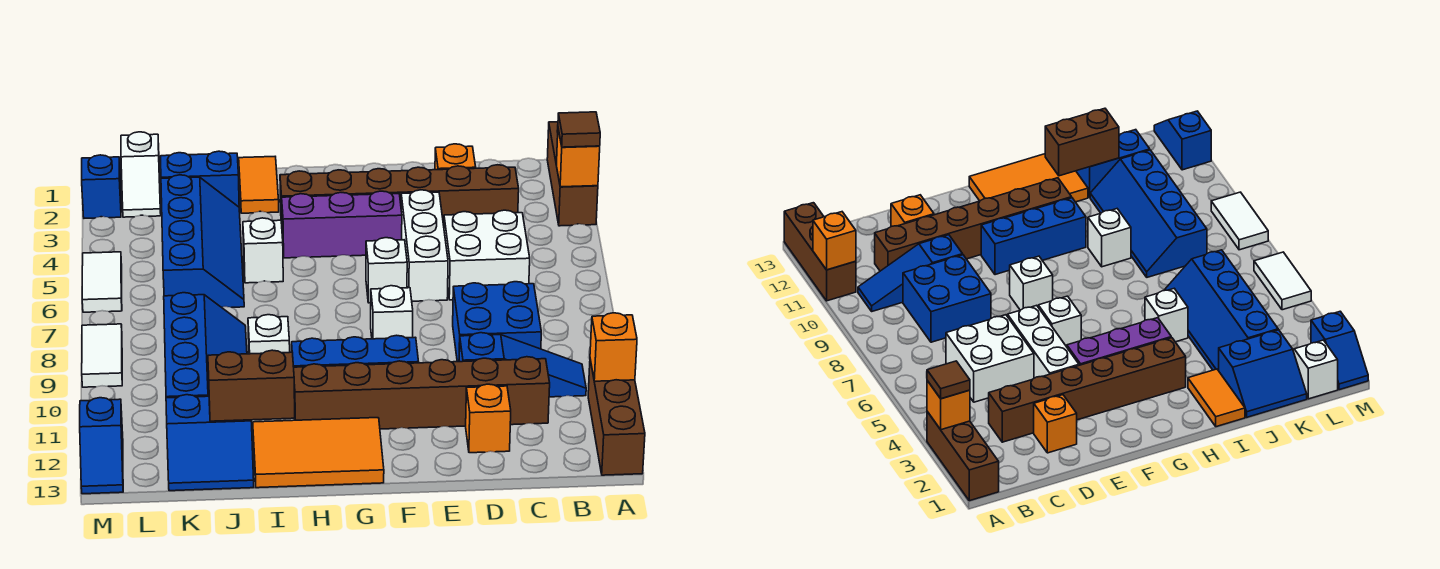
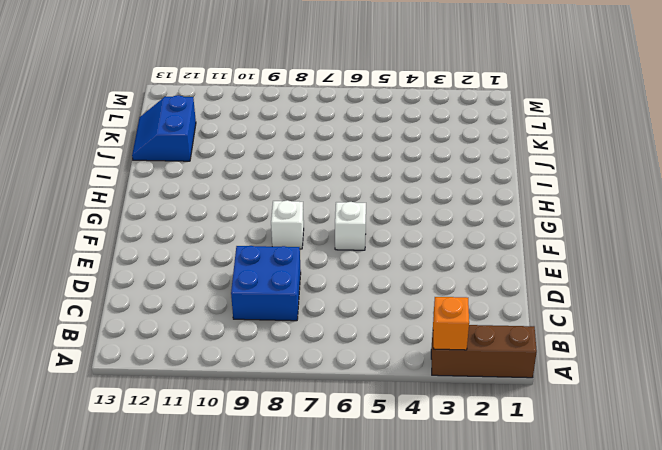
none -> brown 1x3 brick [588,360,645,475]
none -> blue 1x3 slope [459,333,586,397]
none -> brown 1x6 brick [280,165,519,225]
none -> white 2x2 brick [444,210,530,300]

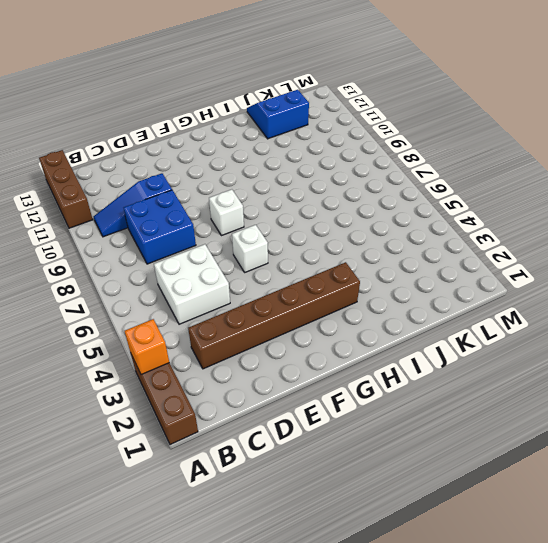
none -> brown 1x6 brick [294,357,550,429]
none -> orange 1x1 brick [435,144,476,170]
none -> orange 1x1 brick [466,384,511,453]
none -> white 1x3 brick [401,190,448,301]

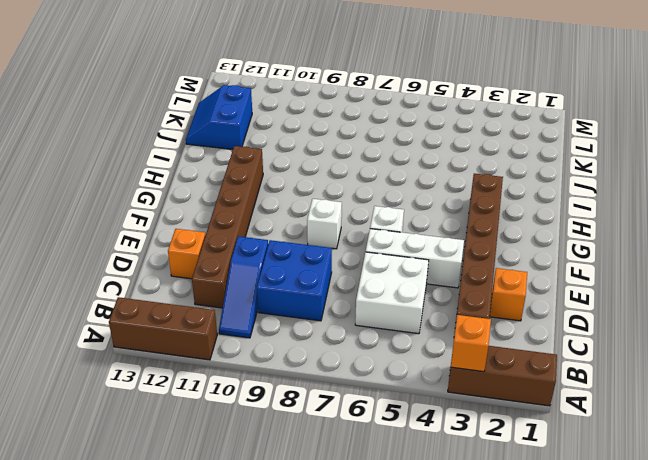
none -> purple 1x3 brick [282,191,402,258]
none -> blue 1x3 brick [292,335,419,367]
none -> orange 2x3 tile [253,418,384,488]
none -> orange 1x2 tile [239,157,279,213]

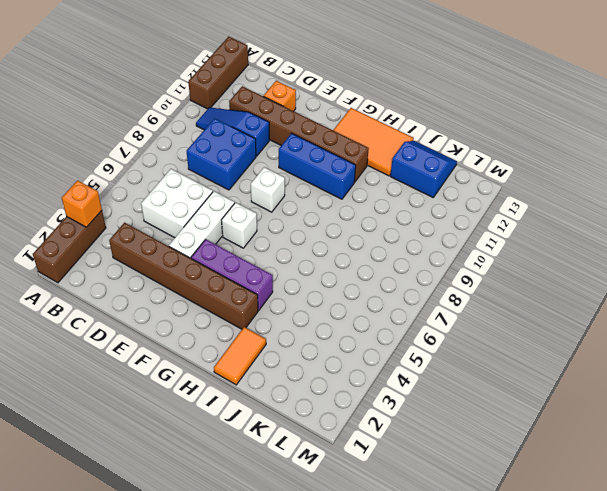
none -> orange 1x1 brick [435,144,476,170]
none -> white 1x1 brick [243,218,283,283]
none -> white 1x1 brick [248,315,290,354]
none -> blue 2x2 slope [161,151,239,207]

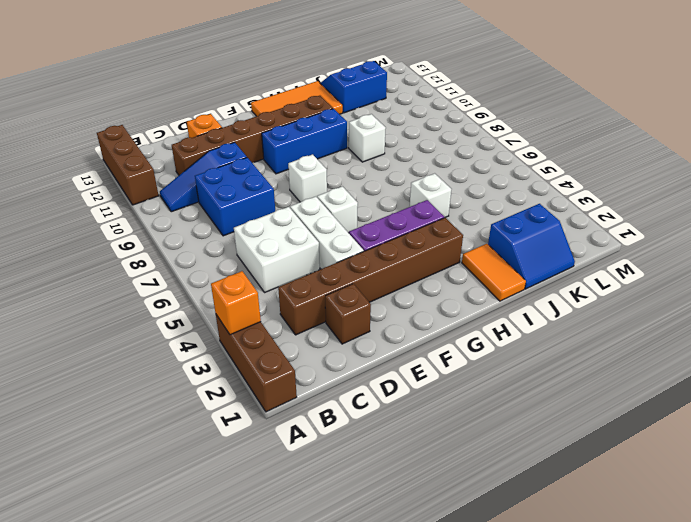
brown 1x1 brick [325,284,371,344] -> orange 1x1 brick [435,144,476,170]
none -> blue 2x4 slope [161,175,244,307]
none -> blue 2x4 slope [164,293,247,398]
none -> white 1x2 slope [121,132,161,217]
none -> blue 1x2 slope [82,155,121,218]

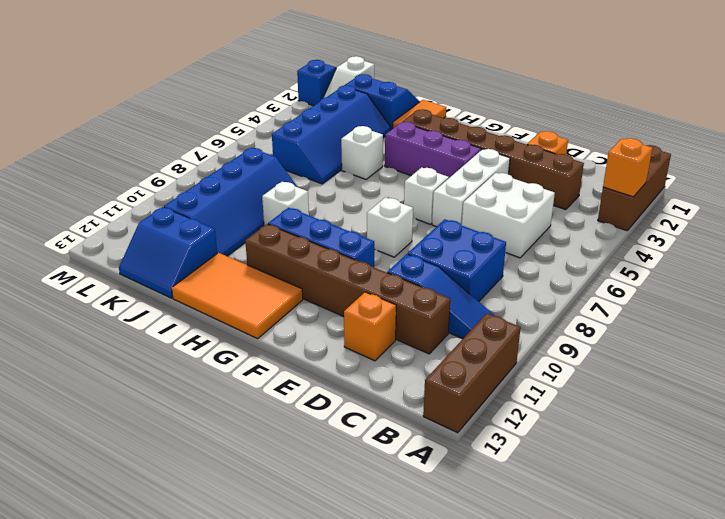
none -> white 1x2 tile [82,252,122,312]
none -> white 1x2 tile [82,324,122,387]
none -> blue 1x2 slope [80,398,123,494]
none -> orange 1x1 brick [590,313,637,381]

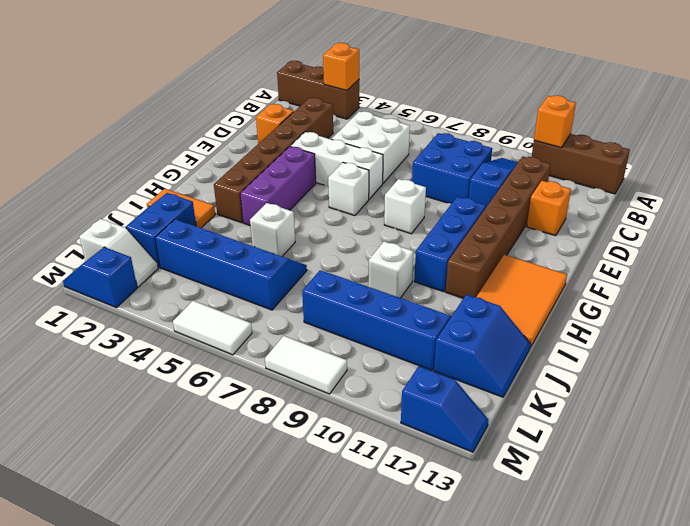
none -> brown 1x2 brick [208,350,295,421]
none -> brown 1x1 tile [558,112,600,147]

